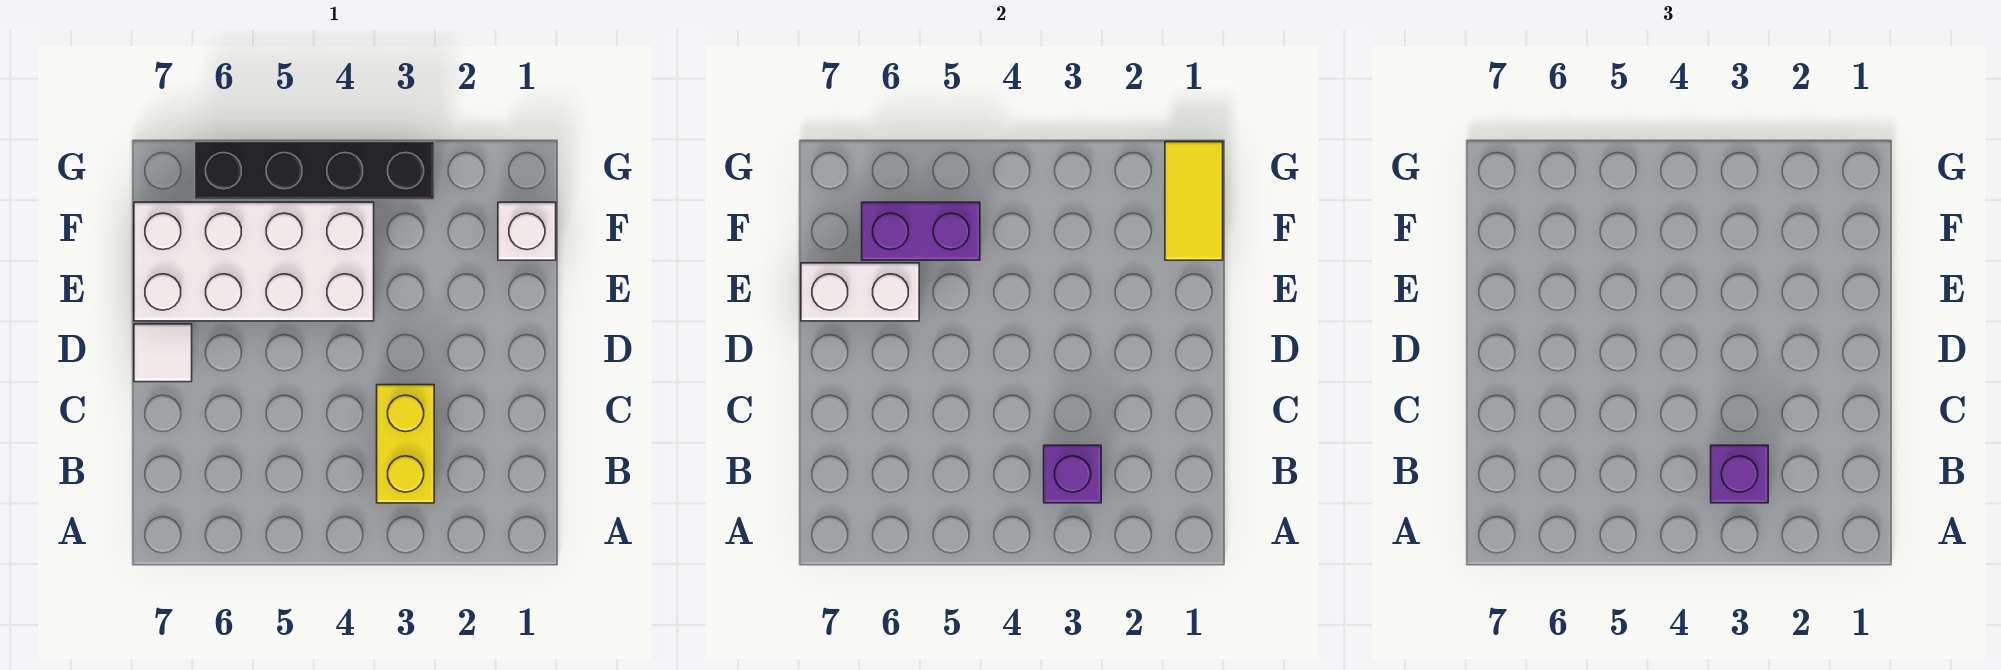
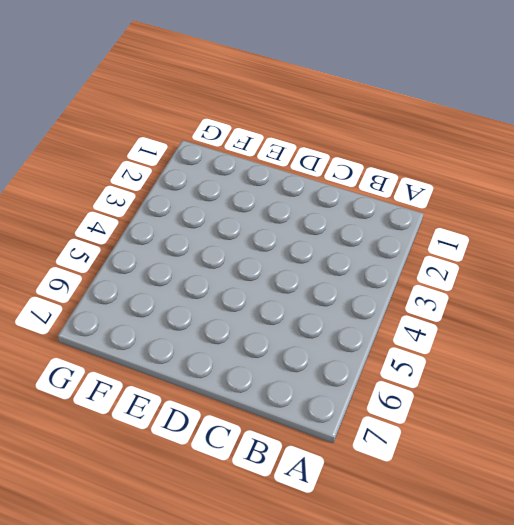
none -> yellow 1x2 brick [377,385,434,503]
none -> white 1x1 tile [134,324,192,382]

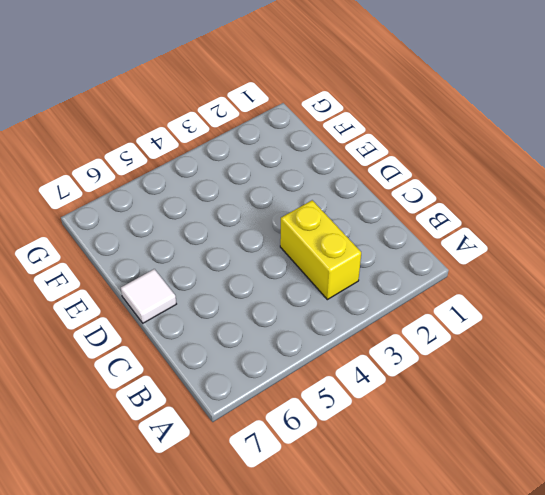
none -> white 2x4 brick [134,202,374,321]
none -> white 1x1 brick [498,202,556,260]

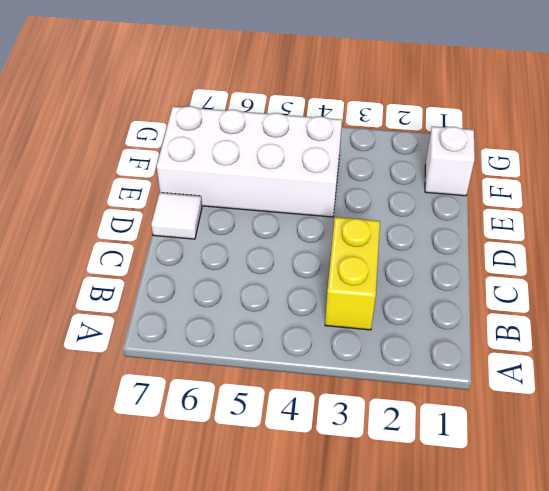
none -> black 1x4 brick [195,142,434,200]
none -> purple 1x1 brick [1044,445,1101,503]

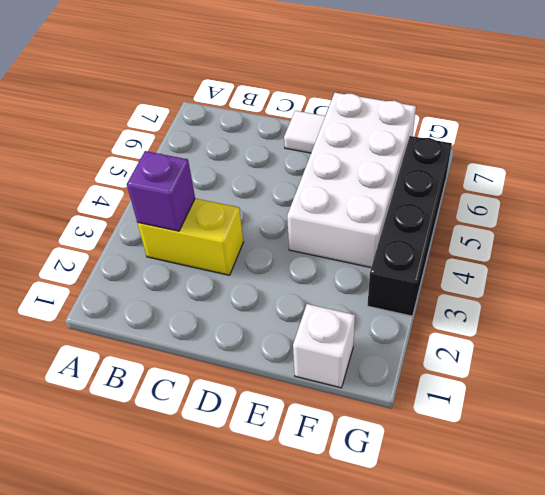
none -> white 1x2 brick [801,263,919,321]
none -> yellow 1x2 tile [1165,142,1223,260]

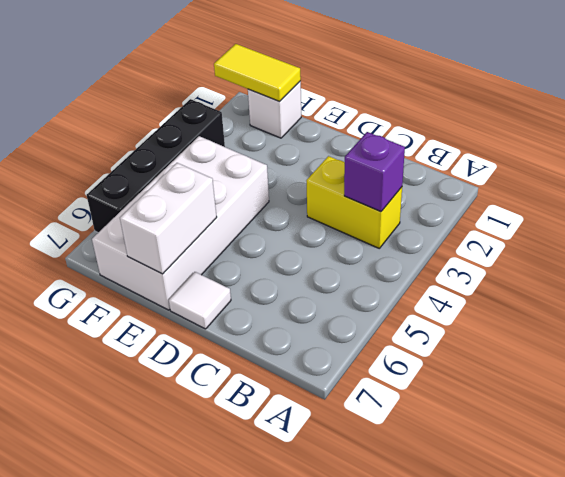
none -> purple 1x2 brick [862,202,980,260]
none -> purple 1x1 brick [1711,445,1768,503]

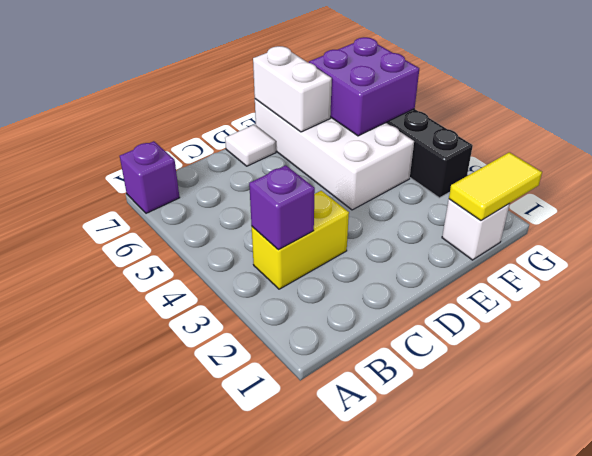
purple 1x1 brick [120,141,180,213] -> purple 1x1 brick moved to [1711,445,1768,503]
purple 2x2 brick [309,37,419,136] -> purple 1x2 brick [862,202,980,260]

